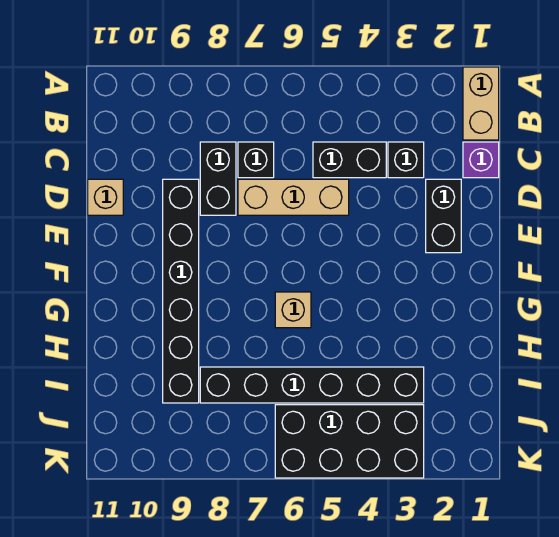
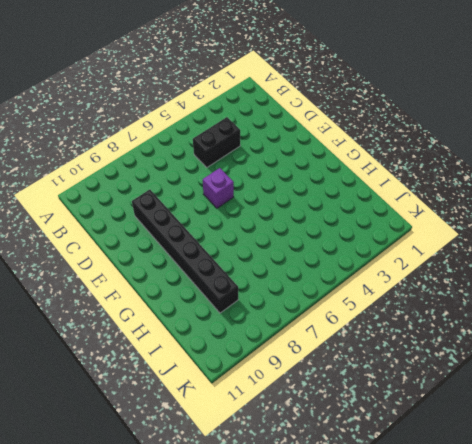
purple 1x1 brick [203,168,234,208] -> purple 1x1 brick moved to [463,142,499,178]
none -> tan 1x2 brick [463,67,499,140]
none -> black 1x1 brick [388,142,424,178]
none -> black 1x1 brick [238,142,274,178]

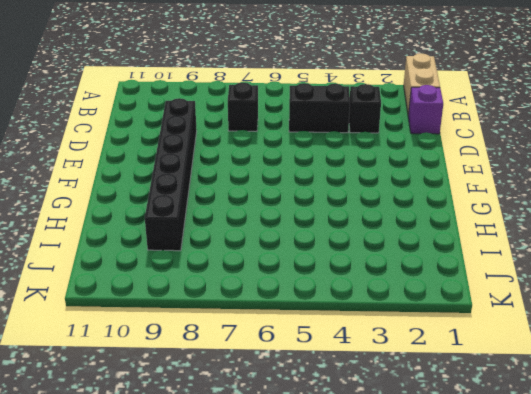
none -> black 1x2 brick [200,142,236,215]
none -> black 1x2 brick [426,179,461,253]
none -> tan 1x3 brick [238,179,349,215]

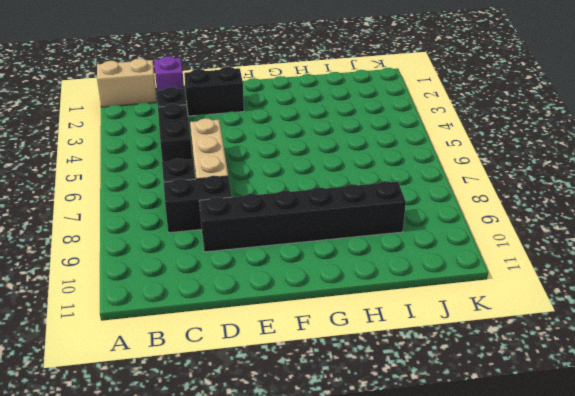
none -> tan 1x1 brick [88,179,123,215]
none -> tan 1x1 brick [275,292,311,328]
none -> black 1x6 brick [200,367,424,403]

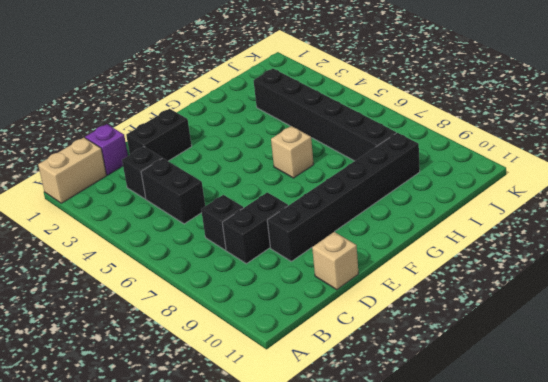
none -> tan 1x3 brick [238,179,349,215]
none -> black 2x4 brick [275,405,424,478]

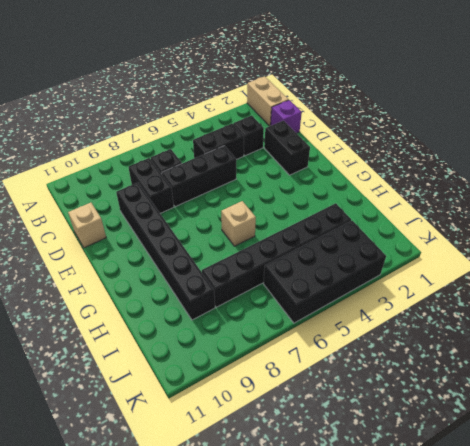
black 1x3 brick [162,146,236,207] -> tan 1x3 brick [238,179,349,215]

